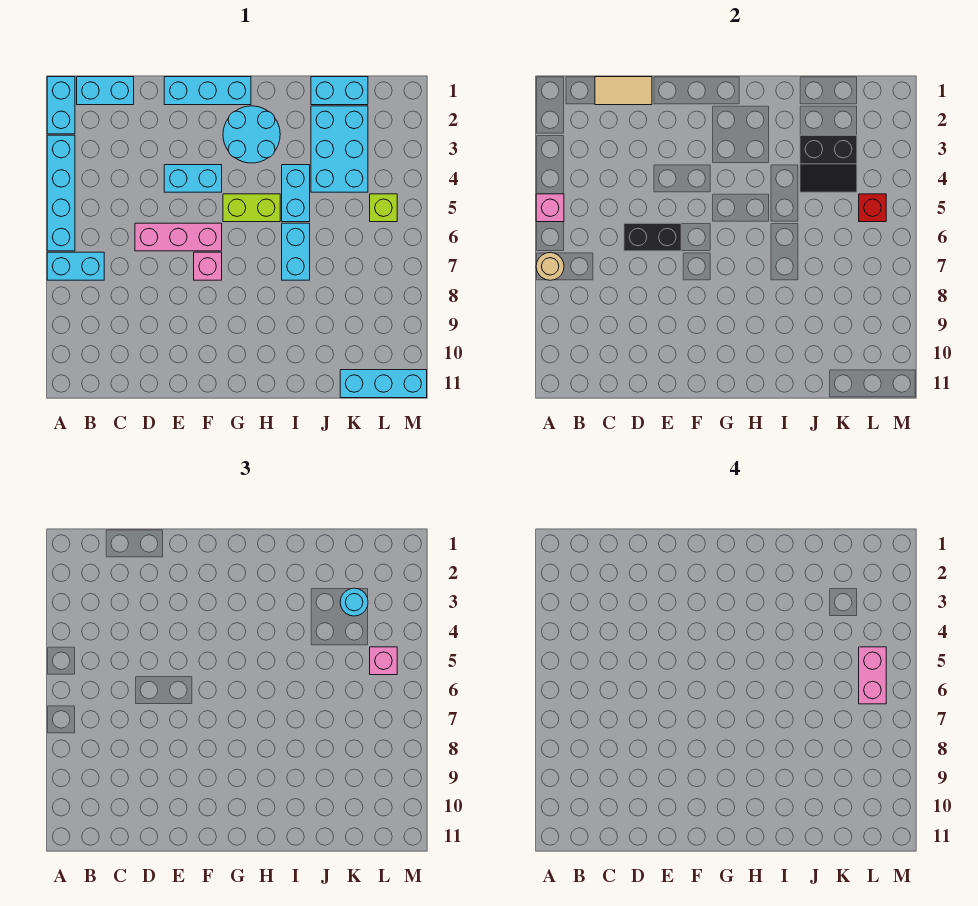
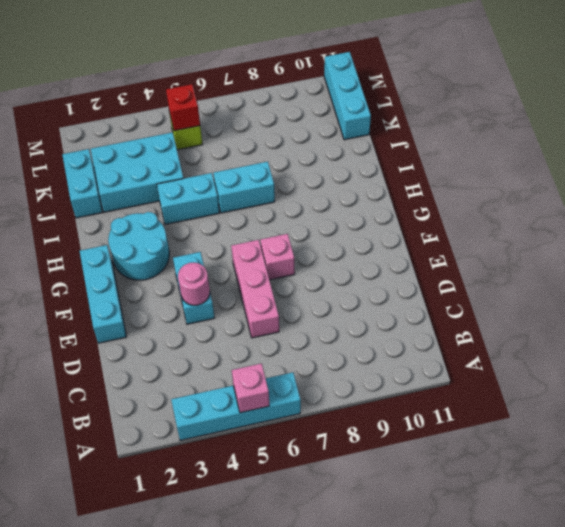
pink 1x1 round brick [178,262,210,305] -> none
none -> cyan 1x2 brick [47,77,75,134]
none -> cyan 1x2 brick [47,252,104,280]
none -> cyan 1x2 brick [77,77,134,105]

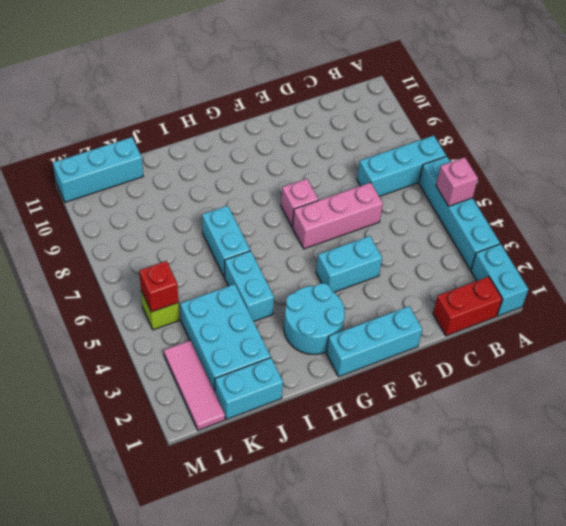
cyan 1x3 brick [357,136,446,196] -> cyan 1x2 brick [47,252,104,280]
red 1x2 brick [433,277,502,336] -> cyan 1x2 brick [77,77,134,105]
pink 1x3 tile [164,340,225,430] -> none
none -> lime 1x2 brick [223,194,280,222]
none -> tan 1x1 round brick [536,253,564,280]
none -> tan 1x2 tile [595,77,652,105]

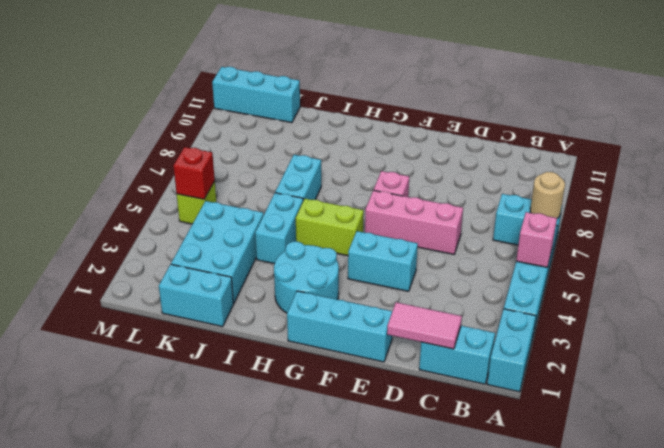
pink 1x2 tile [387,302,462,349] -> tan 1x2 tile [595,77,652,105]
none -> black 1x2 brick [624,223,681,251]
none -> black 2x2 slope [800,135,857,192]
none -> cyan 1x1 round brick [340,588,368,616]

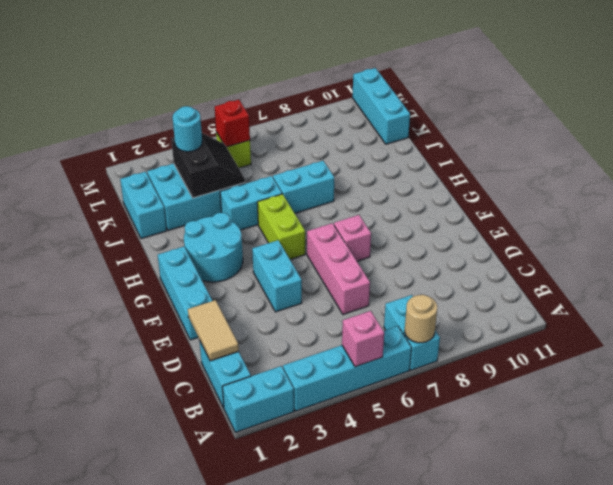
none -> black 1x2 brick [624,223,681,251]
none -> pink 1x1 brick [370,647,397,675]
none -> pink 1x2 brick [859,647,886,704]

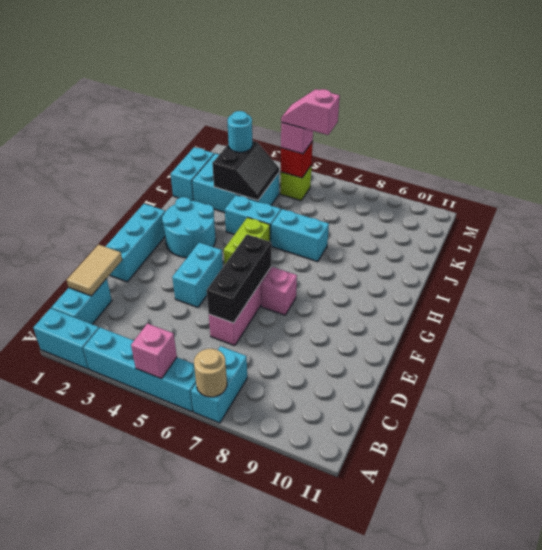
black 1x3 brick [207,234,271,323] -> black 1x2 brick [624,223,681,251]
pink 1x2 slope [281,89,340,135] -> pink 1x2 brick [859,647,886,704]
none -> cyan 1x3 brick [340,370,427,398]

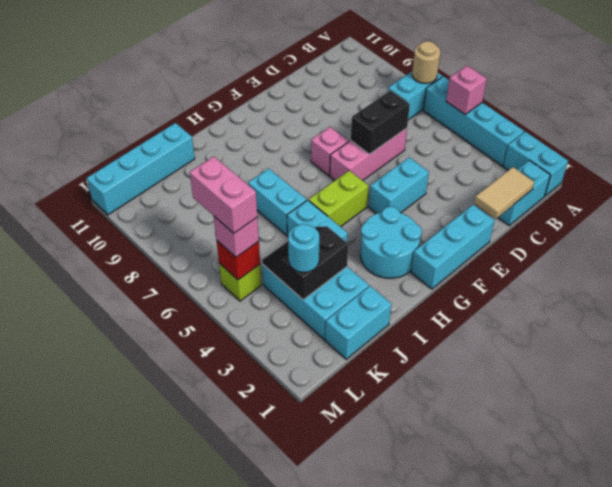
cyan 1x4 brick [87,123,195,215] -> cyan 1x3 brick [340,370,427,398]

